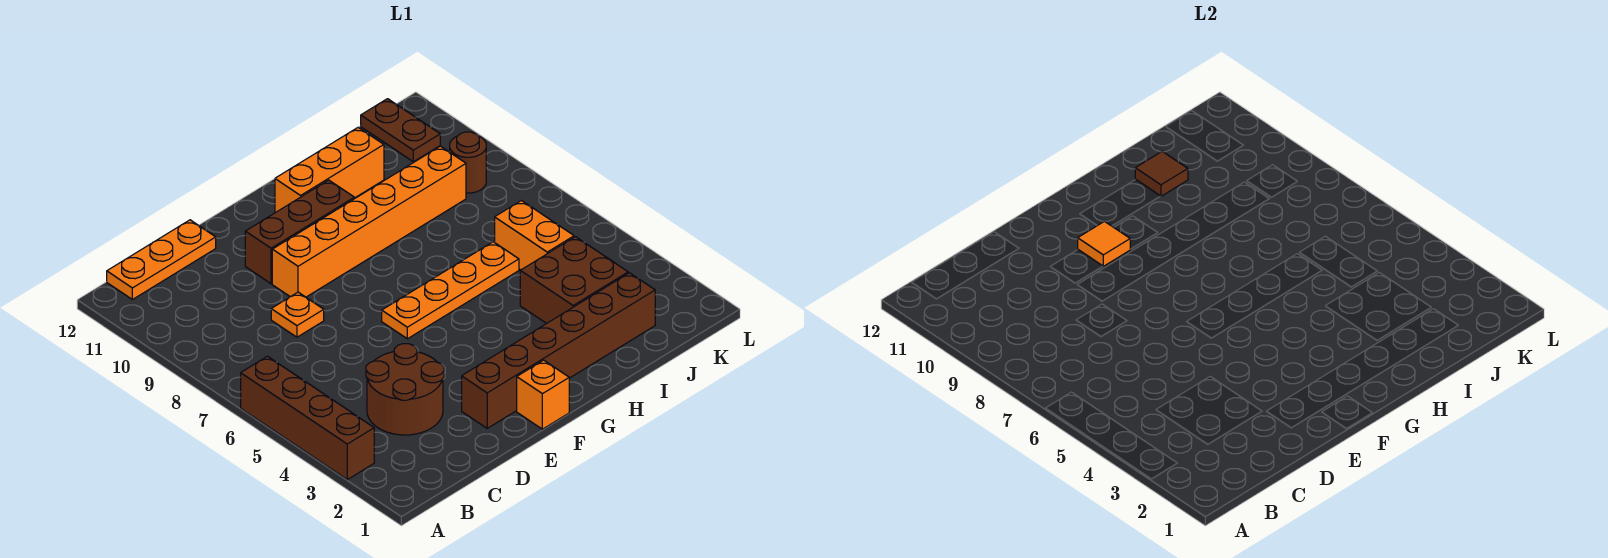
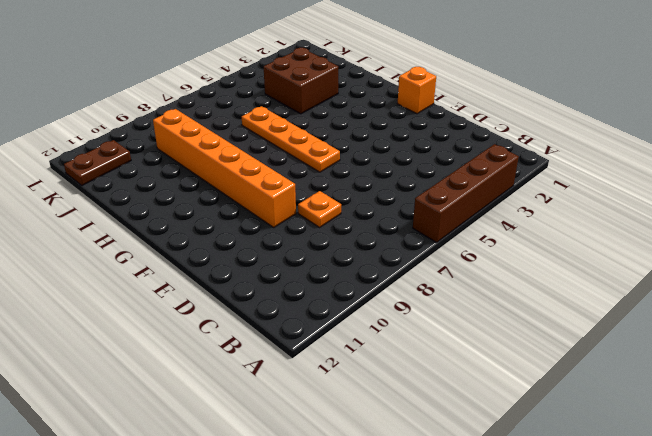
none -> orange 1x3 plate [107,220,216,299]
none -> brown 2x2 round brick [366,344,444,435]
none -> brown 1x6 brick [462,273,655,428]

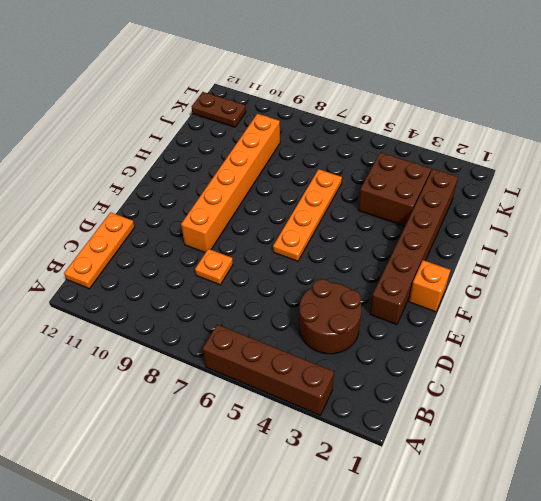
none -> brown 1x3 brick [245,180,354,284]
none -> orange 1x3 brick [275,127,384,213]
none -> orange 1x2 brick [495,201,574,270]

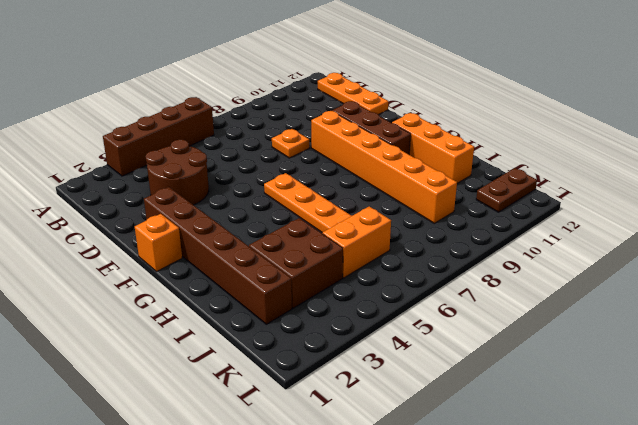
none -> brown 1x1 round brick [450,132,486,193]
none -> orange 1x1 tile [1078,221,1130,266]
none -> brown 1x1 tile [1135,151,1188,196]

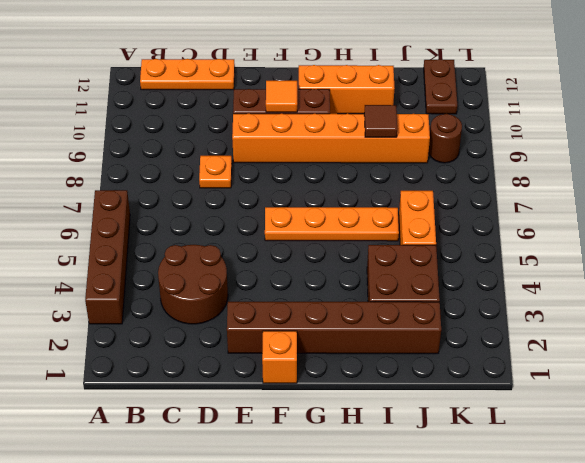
brown 1x1 tile [364,105,397,137] -> brown 1x1 tile moved to [1135,151,1188,196]

